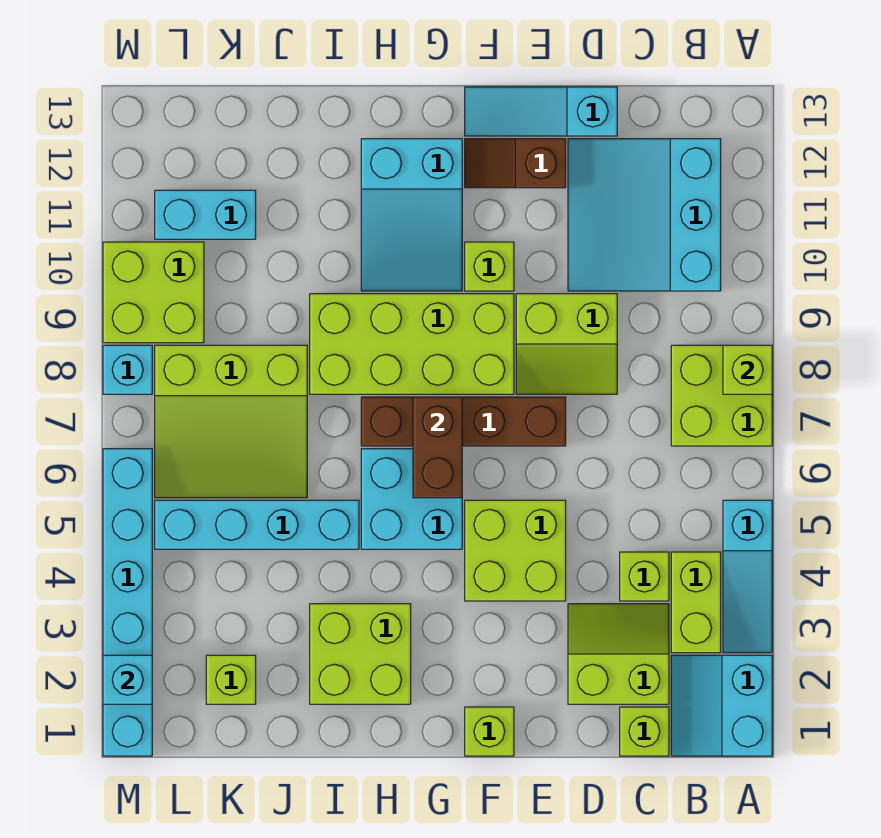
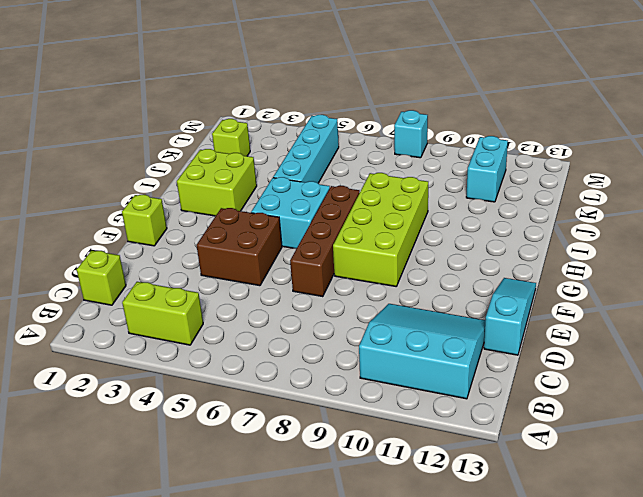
brown 2x2 brick [197,208,282,286] -> lime 2x2 brick [465,500,566,601]
none -> cyan 2x2 slope [671,655,772,756]
none -> cyan 1x3 slope [723,500,772,653]
none -> lime 2x2 brick [671,345,772,446]

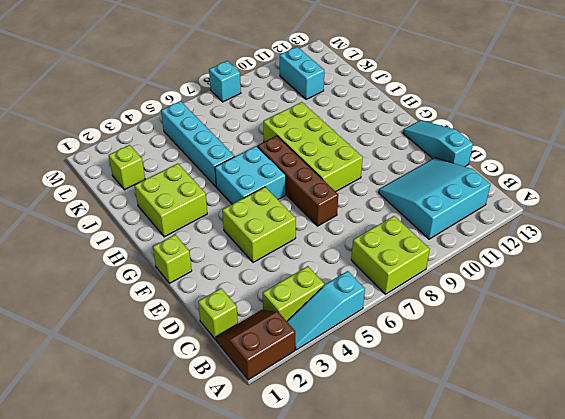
brown 2x2 slope [216,310,295,380] -> cyan 2x2 slope [671,655,772,756]
none -> lime 2x2 slope [568,604,669,704]
none -> lime 1x1 brick [620,552,669,601]
none -> lime 2x2 slope [516,294,617,394]

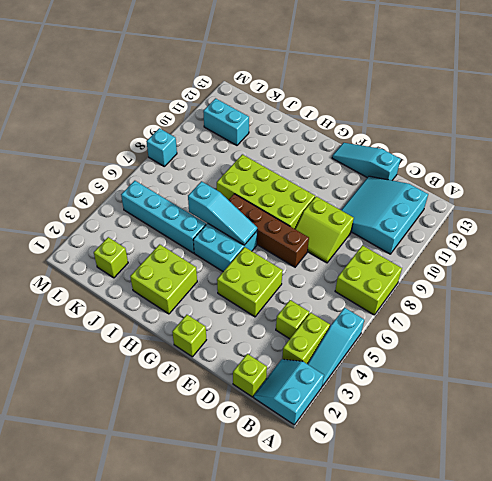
cyan 1x3 slope [188,181,257,245] -> brown 1x2 brick [413,397,462,498]
none -> lime 2x2 slope [568,604,669,704]
none -> brown 1x2 slope [465,139,566,188]
none -> lime 1x1 brick [465,242,514,291]

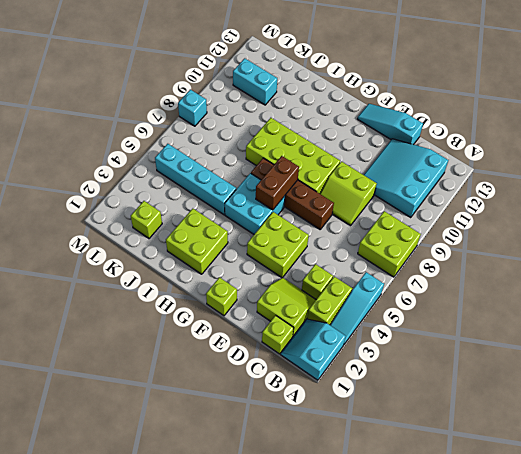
none -> brown 1x2 slope [465,139,566,188]
none -> lime 1x1 brick [465,242,514,291]
none -> cyan 2x3 slope [361,139,462,291]

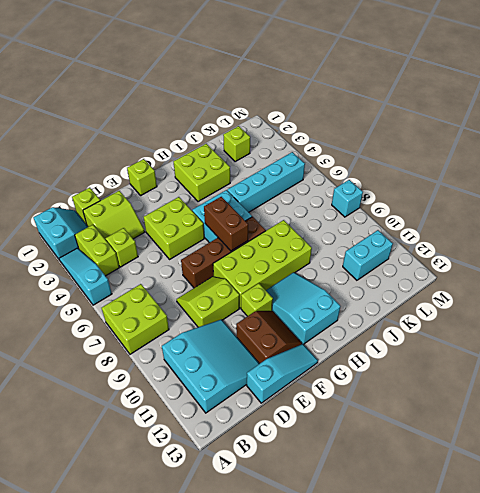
brown 2x2 slope [236,311,302,364] -> brown 1x2 slope [465,139,566,188]
none -> lime 3x3 slope [155,345,307,498]
none -> lime 2x2 brick [103,242,204,343]
none -> cyan 1x6 brick [103,449,152,756]

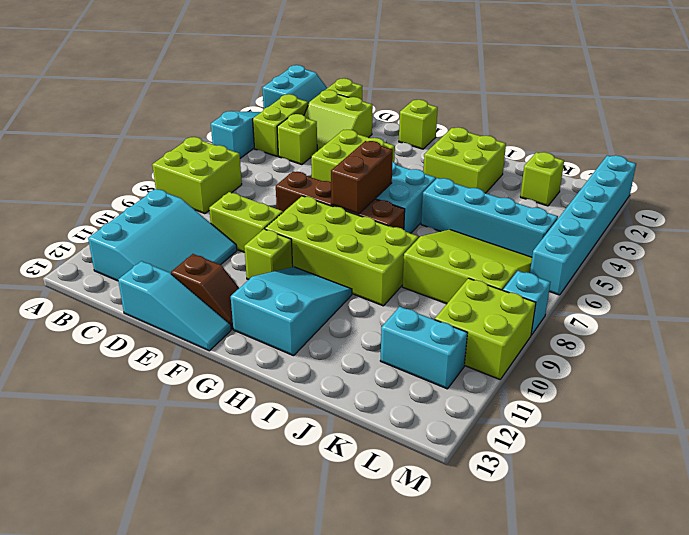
none -> lime 1x1 brick [723,345,772,394]
none -> cyan 1x1 brick [103,655,152,704]

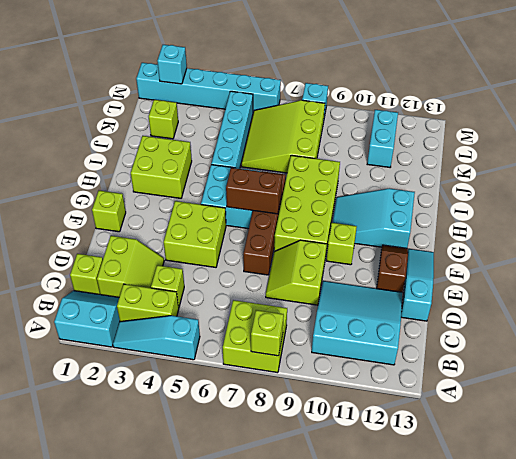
none -> lime 2x2 brick [103,242,204,343]

